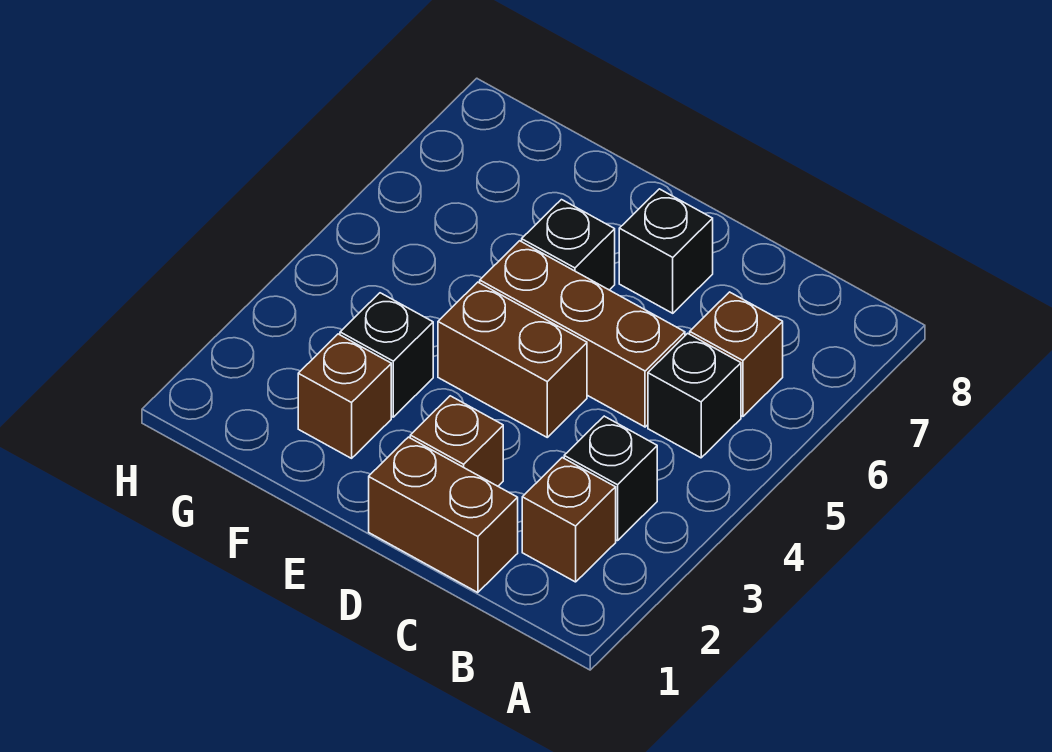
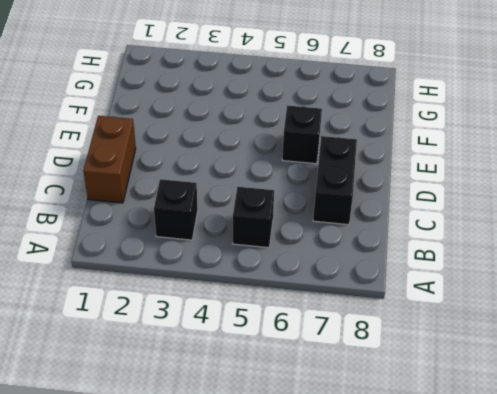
black 1x2 brick [313,136,357,225] -> black 1x1 brick [619,189,713,313]
none -> brown 1x1 brick [522,458,616,582]
none -> brown 1x1 brick [690,292,783,416]
none -> brown 1x3 brick [480,241,685,427]

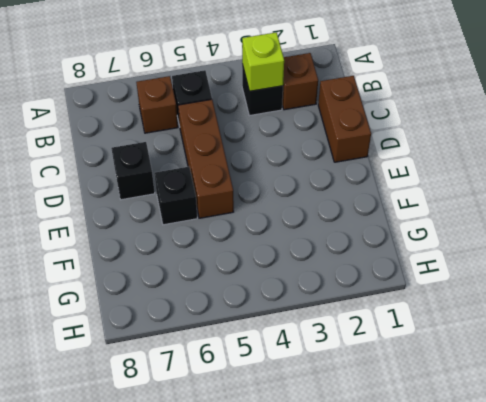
lime 1x1 brick [242,32,284,91] -> none
none -> brown 1x1 brick [410,396,503,486]
none -> brown 1x2 brick [438,282,587,437]
none -> brown 1x1 brick [298,334,391,458]

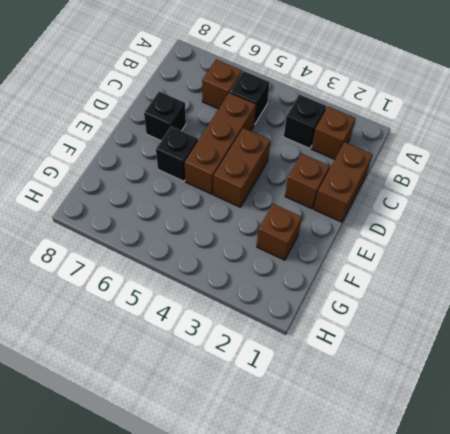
none -> black 1x1 brick [340,293,433,417]

